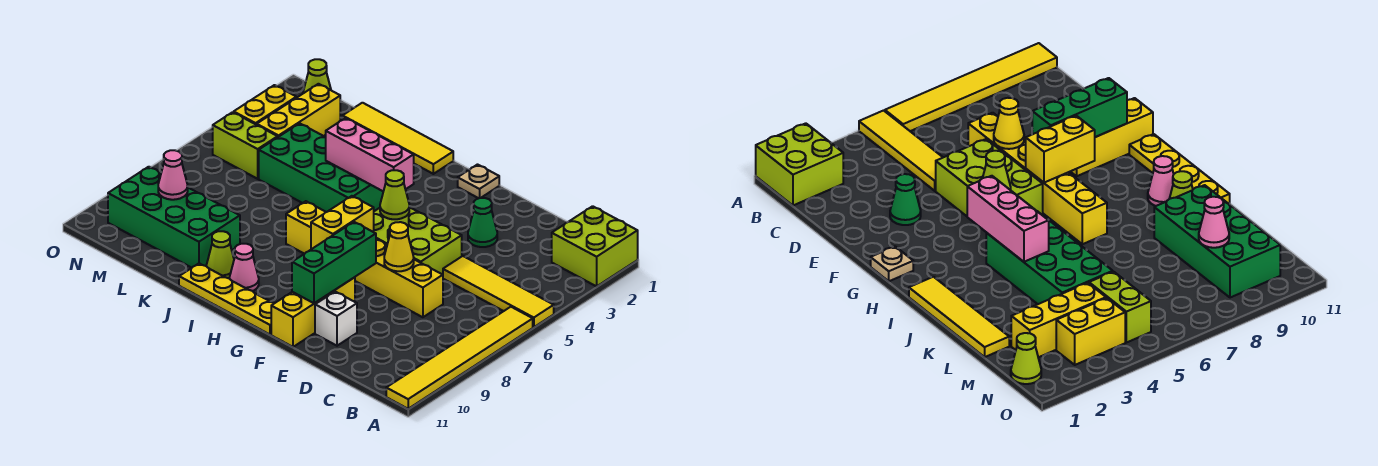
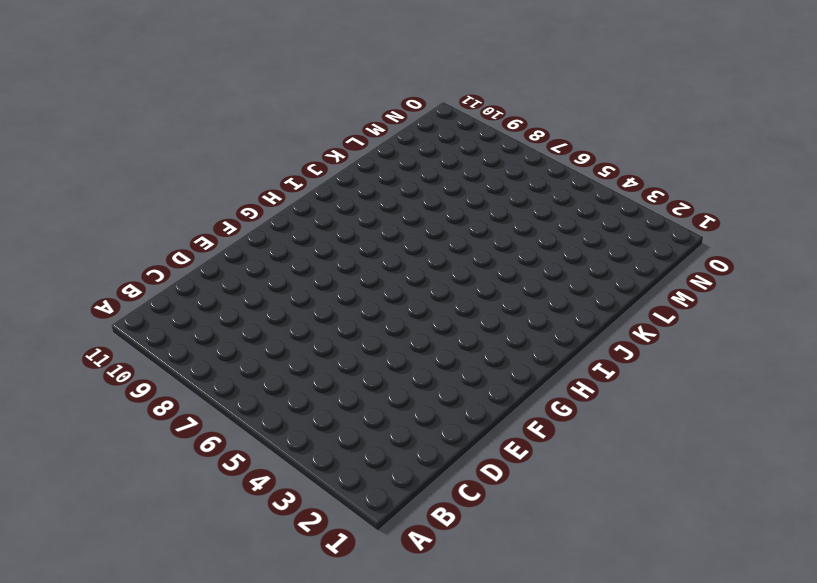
none -> lime 2x2 brick [552,206,638,286]
none -> yellow 1x4 tile [443,256,554,327]
none -> yellow 1x6 tile [386,307,533,409]

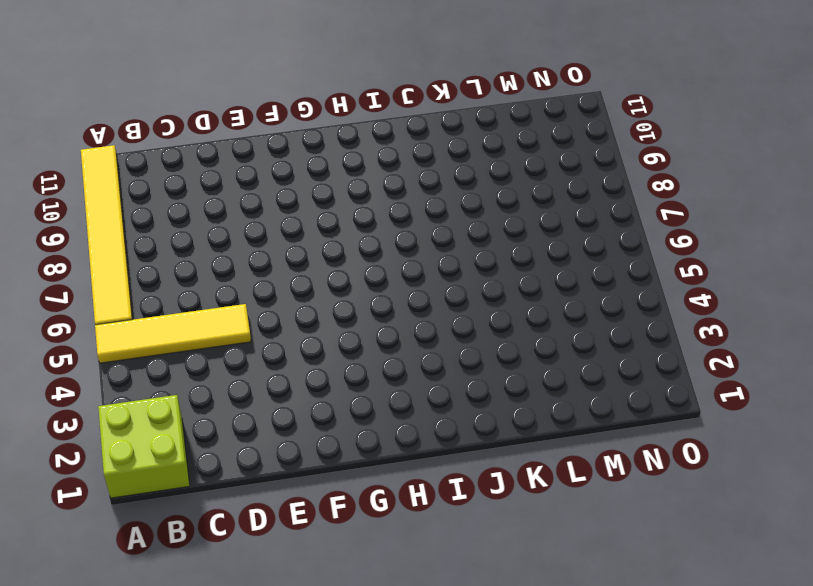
none -> yellow 1x6 brick [286,201,443,317]
none -> green 1x1 cone [468,198,497,247]
none -> lime 2x3 brick [374,207,462,275]

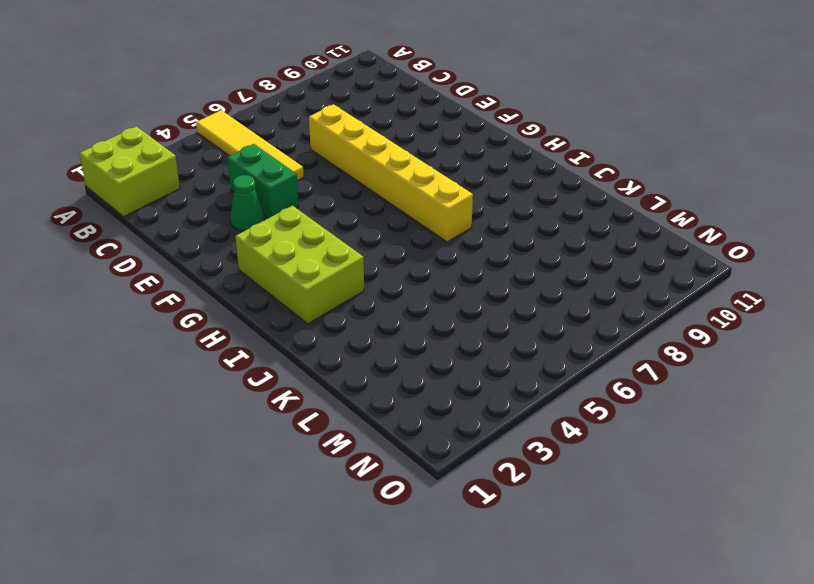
green 1x2 brick [227,144,299,218] -> none
lime 2x3 brick [236,206,364,324] -> lime 2x3 brick moved to [374,207,462,275]
none -> yellow 1x6 tile [386,307,533,409]
none -> white 1x1 brick [315,292,357,346]
none -> yellow 1x3 brick [271,277,355,347]

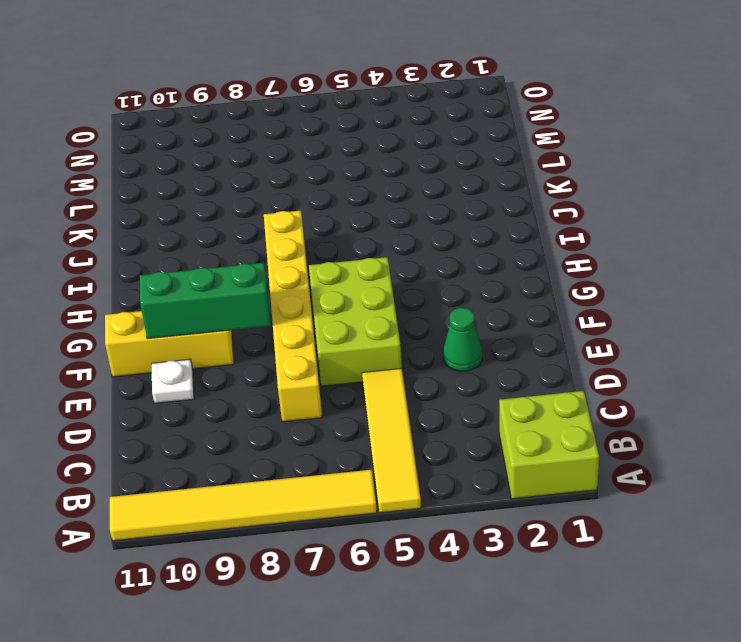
white 1x1 plate [152,359,194,403] -> white 1x1 brick [315,292,357,346]
none -> tan 1x1 plate [458,165,499,198]
none -> yellow 1x4 plate [179,263,274,335]
none -> yellow 1x4 tile [343,103,453,174]

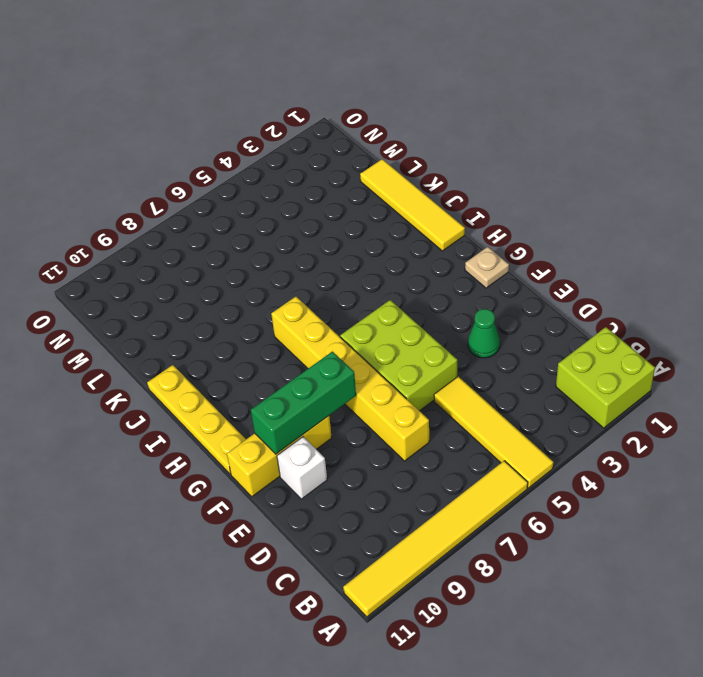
none -> green 2x4 brick [259,123,383,212]
none -> pink 1x1 cone [229,244,259,291]
none -> lime 1x1 cone [206,231,234,278]

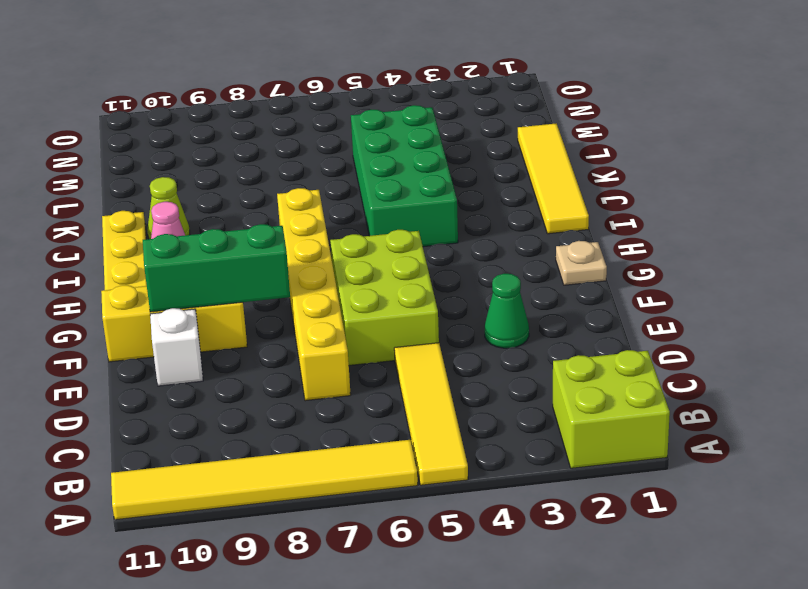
none -> green 2x4 brick [108,167,240,268]
none -> yellow 1x3 brick [257,84,340,137]
none -> lime 1x2 brick [213,112,278,179]

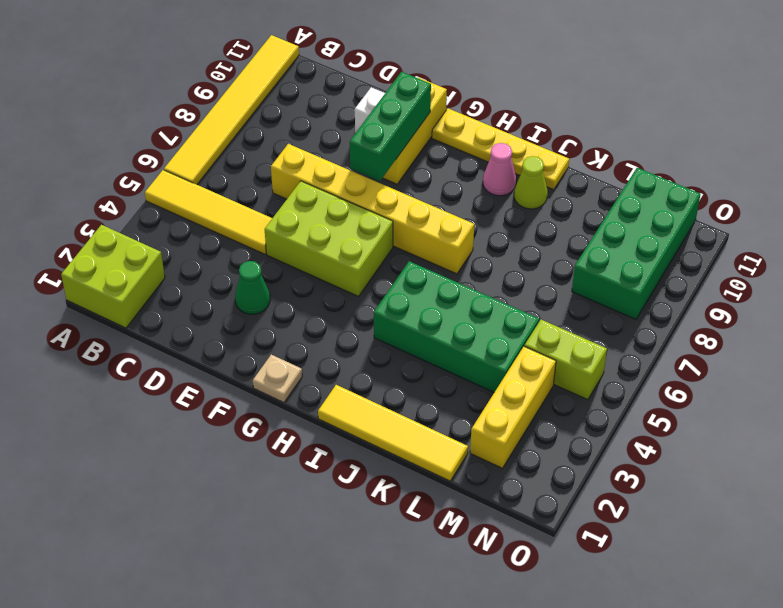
green 2x4 brick [572,168,700,319] -> green 2x4 brick turned to [108,167,240,268]
none -> lime 1x1 cone [303,59,331,93]
none -> yellow 1x2 brick [234,85,296,125]
none -> yellow 1x1 cone [384,222,414,271]

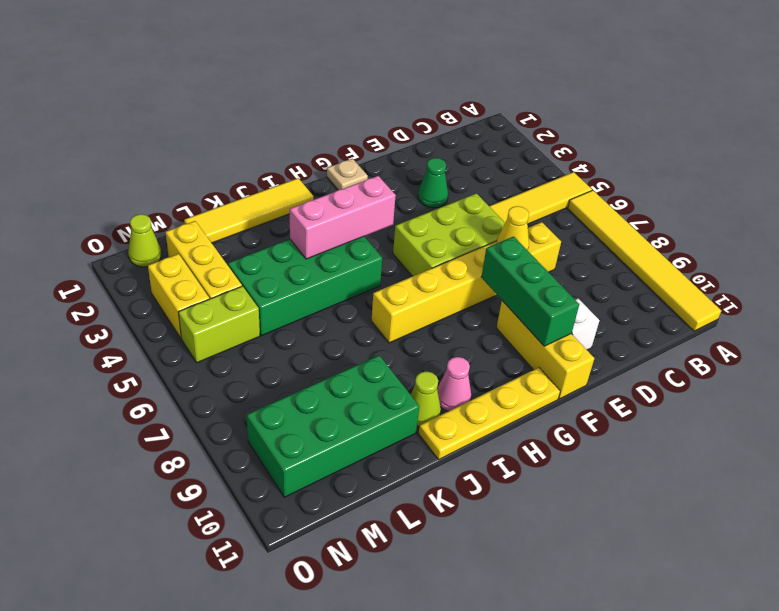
none -> lime 2x2 brick [552,206,638,286]
none -> lime 1x1 cone [380,170,409,219]
none -> yellow 1x2 brick [311,196,374,249]

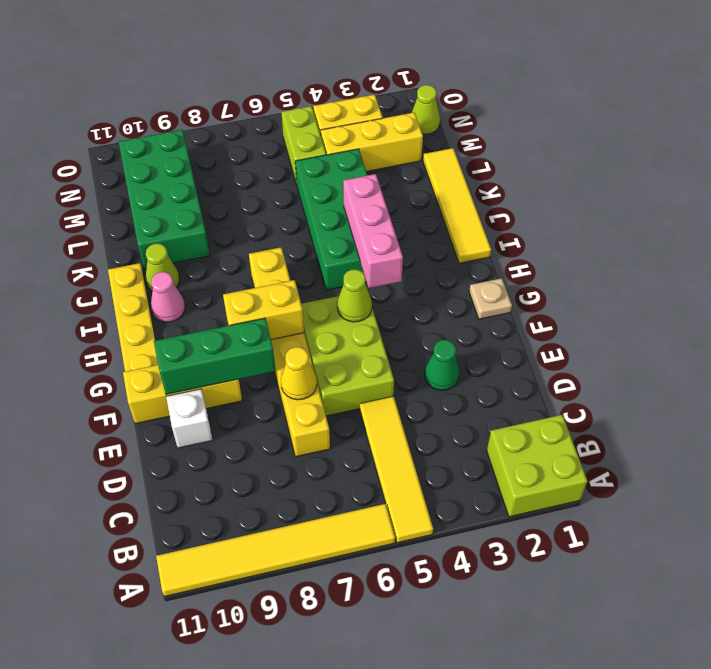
none -> pink 1x1 cone [158,150,188,200]

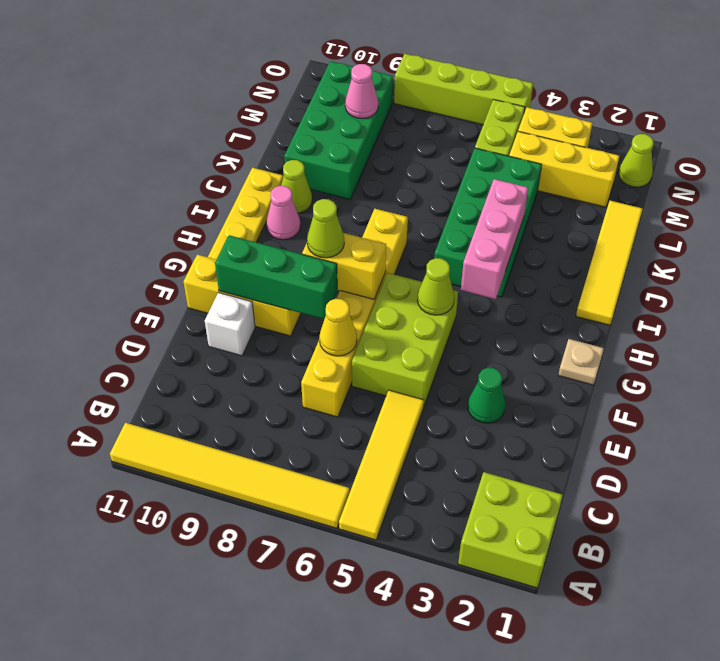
lime 1x1 cone [307,199,344,258] -> none
lime 1x4 brick [394,54,533,125] -> none

